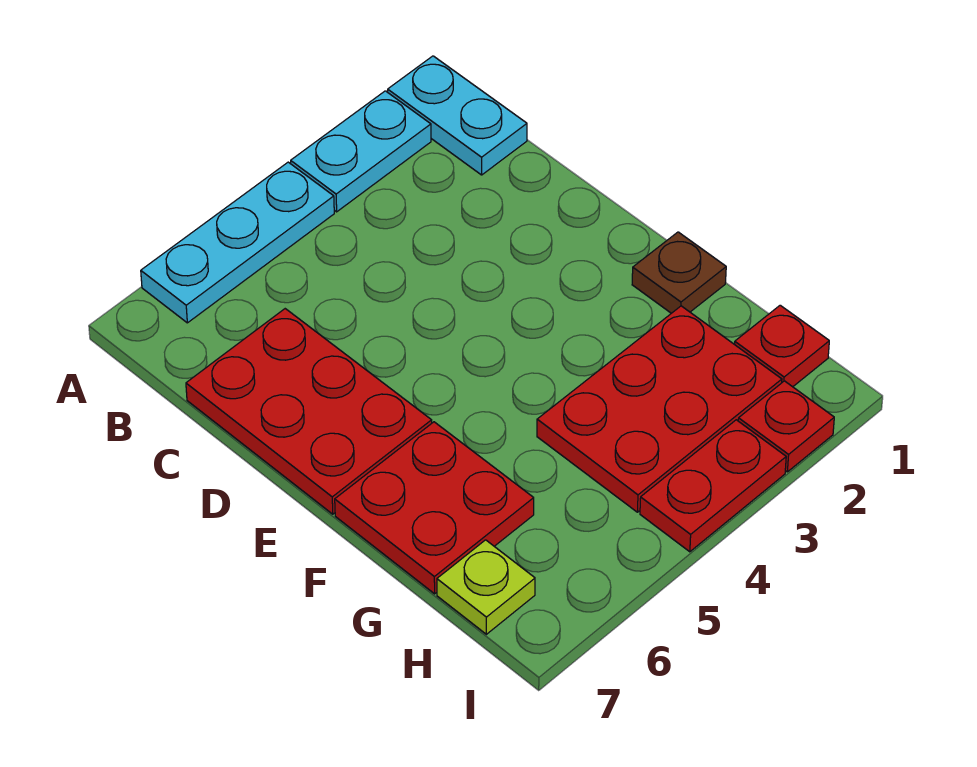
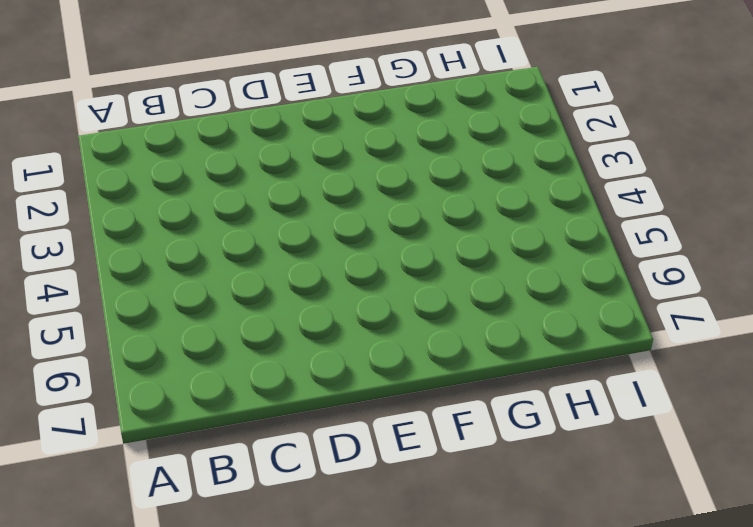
none -> cyan 1x2 plate [388,56,527,175]
none -> cyan 1x2 plate [291,91,431,212]

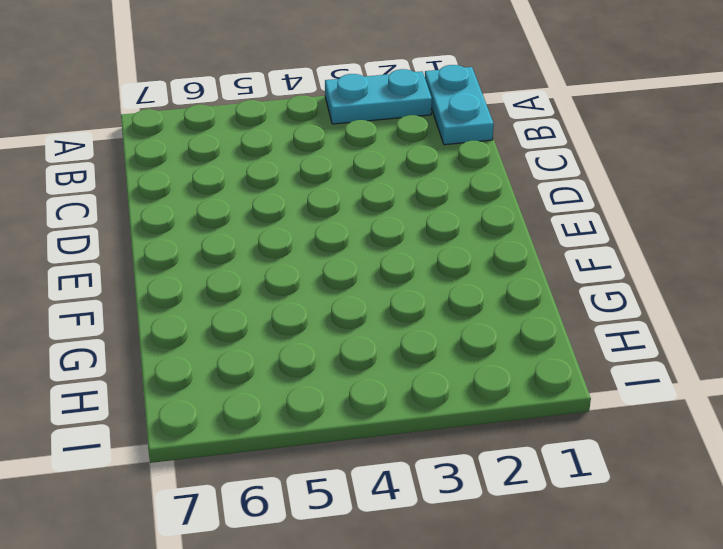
none -> cyan 1x3 plate [141,162,334,323]
none -> red 2x3 plate [186,309,432,514]

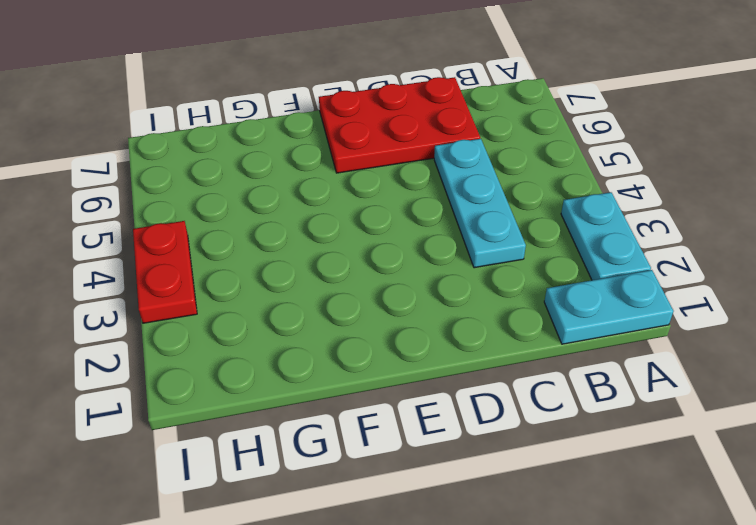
cyan 1x3 plate [434,139,526,268] -> cyan 1x3 plate moved to [141,162,334,323]
none -> brown 1x1 plate [632,232,726,313]
none -> red 2x2 plate [335,422,534,594]

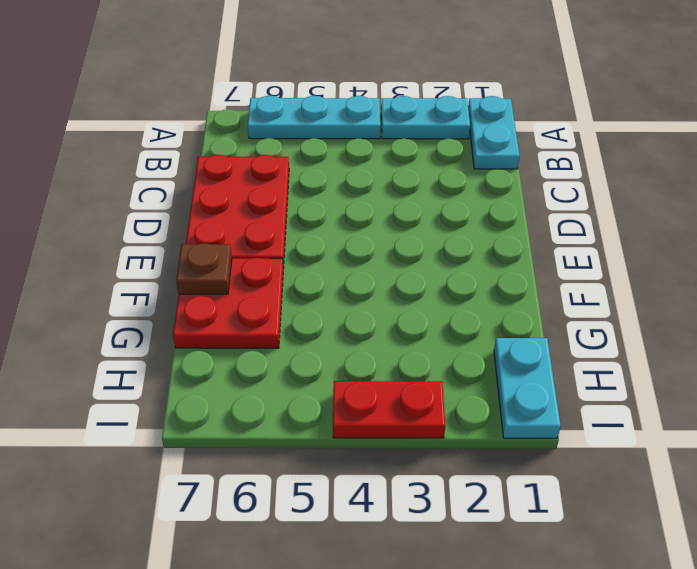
brown 1x1 plate [176,243,232,294] -> brown 1x1 plate moved to [632,232,726,313]
cyan 1x2 plate [494,338,561,438] -> red 1x1 plate [735,305,829,387]
none -> red 2x3 plate [537,306,782,512]
none -> lime 1x1 plate [437,540,535,634]

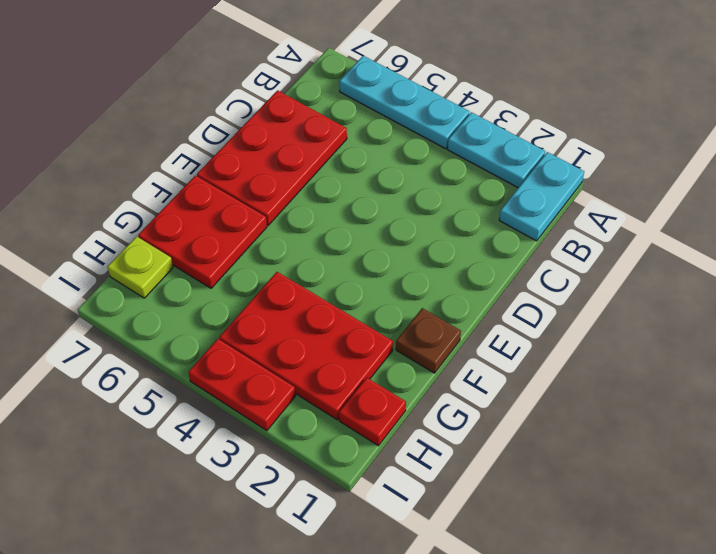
none -> red 1x1 plate [738,381,834,472]

